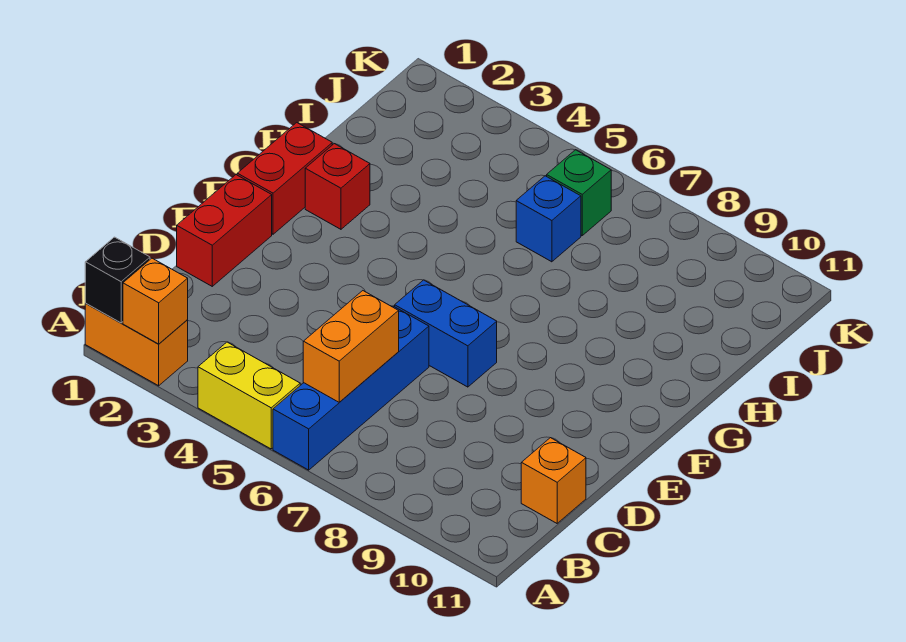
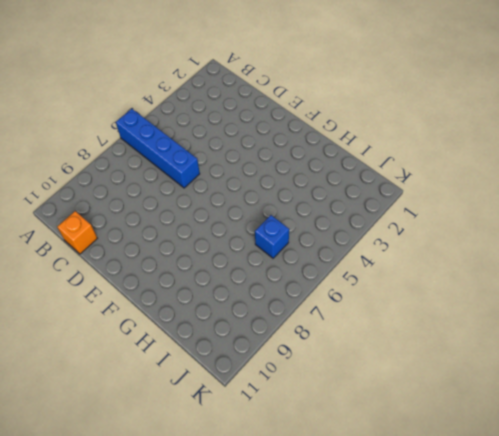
none -> orange 1x2 brick [85,304,188,386]
none -> yellow 1x2 brick [198,342,300,449]
none -> red 1x2 brick [177,175,272,286]

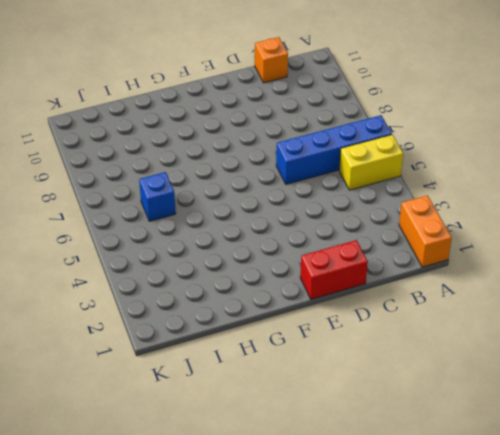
yellow 1x2 brick [339,135,403,190] -> yellow 1x2 brick turned to [198,342,300,449]
none -> blue 1x2 brick [395,280,497,387]
none -> red 1x2 brick [237,123,332,234]
none -> red 1x1 brick [305,144,370,229]

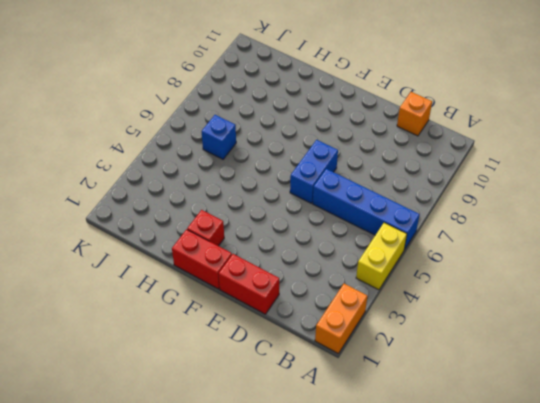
none -> green 1x1 brick [547,150,611,235]
none -> black 1x1 brick [85,237,150,323]
none -> orange 1x1 brick [123,258,188,344]

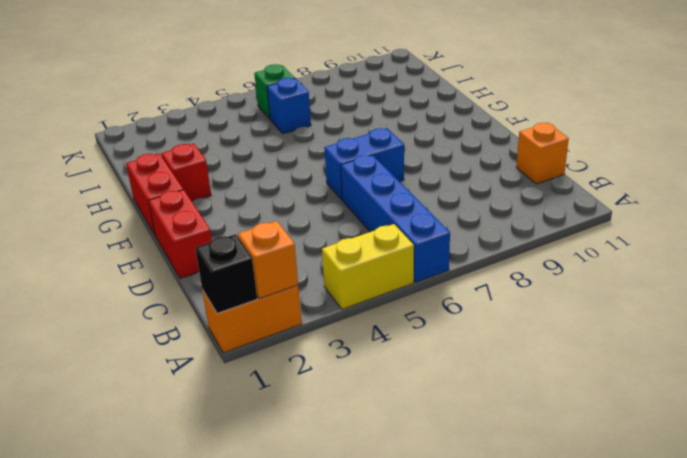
none -> orange 1x2 brick [303,291,399,402]

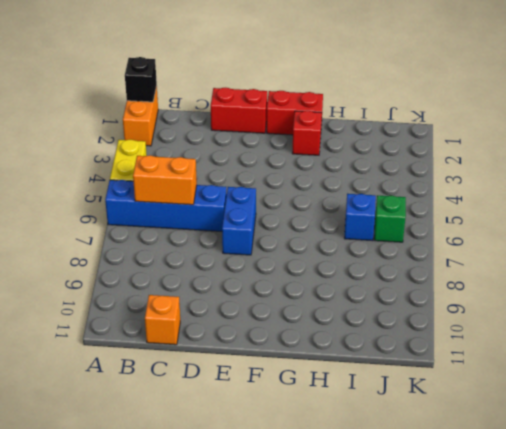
none -> orange 1x1 brick [123,258,188,344]

